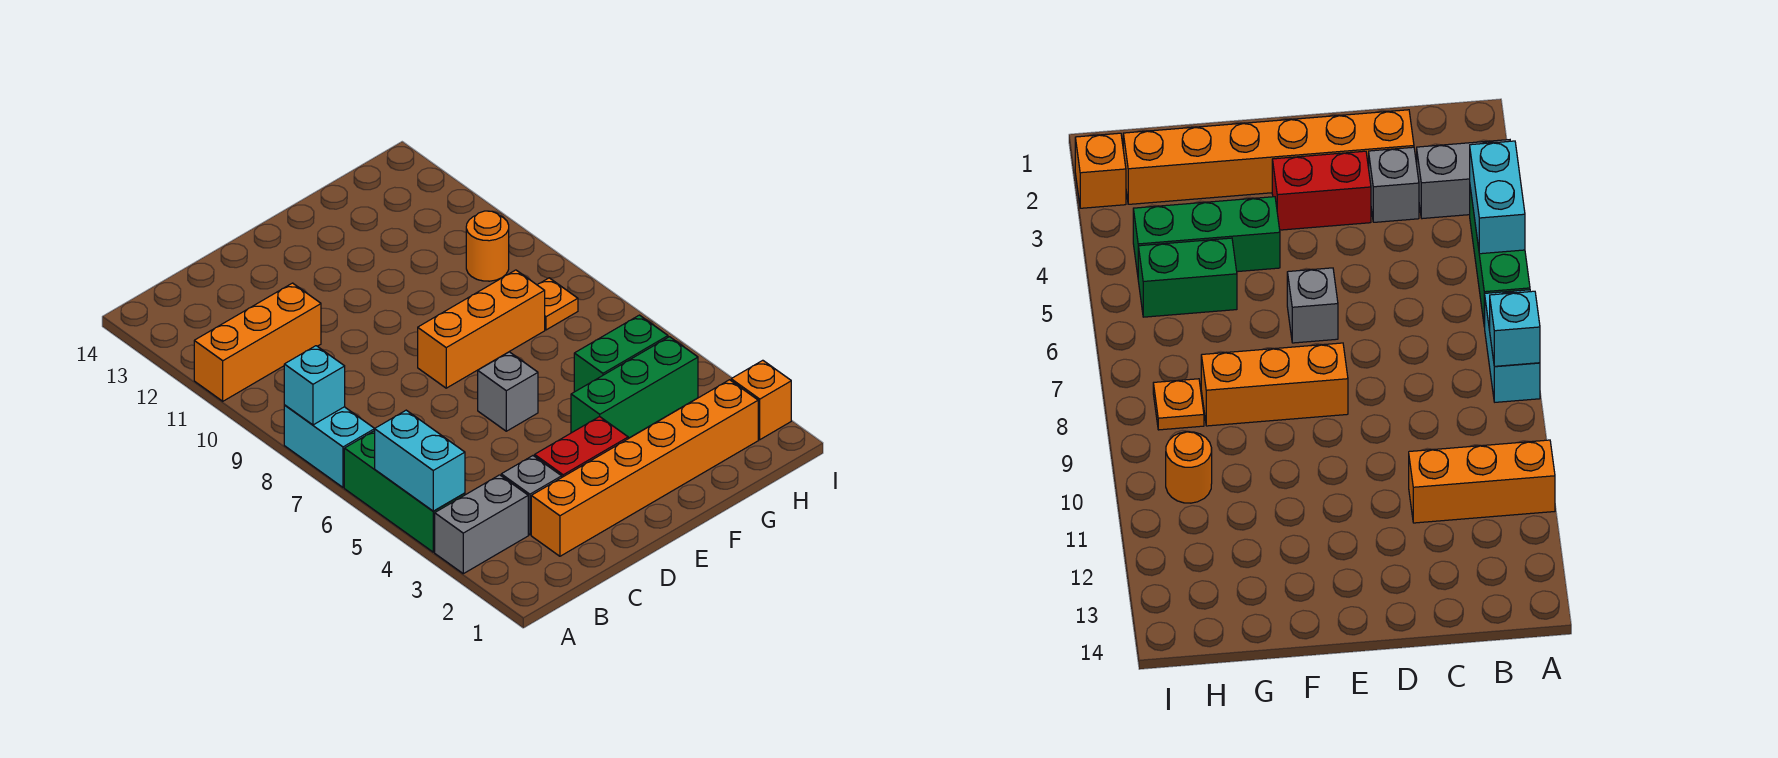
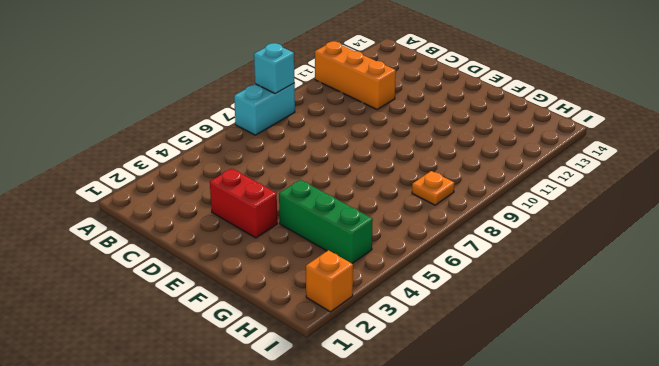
none -> grey 1x2 brick [435,475,528,574]
none -> green 1x3 brick [344,431,465,552]
none -> orange 1x6 brick [531,380,758,556]

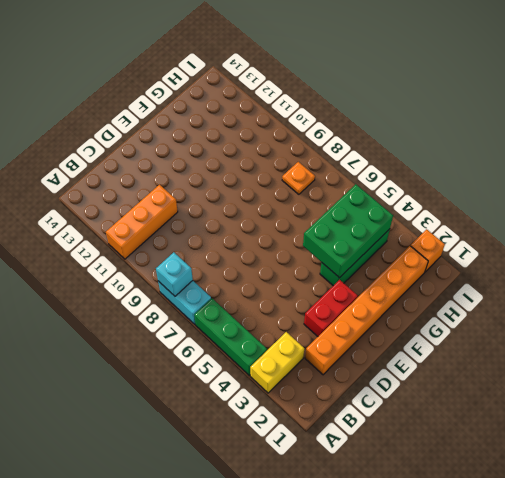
yellow 1x2 brick [250,332,304,393] -> grey 1x2 brick [435,475,528,574]
green 2x3 brick [303,184,393,278] -> none
none -> grey 1x1 brick [501,456,562,535]
none -> grey 1x1 brick [478,352,538,431]
none -> orange 1x3 brick [418,270,545,388]

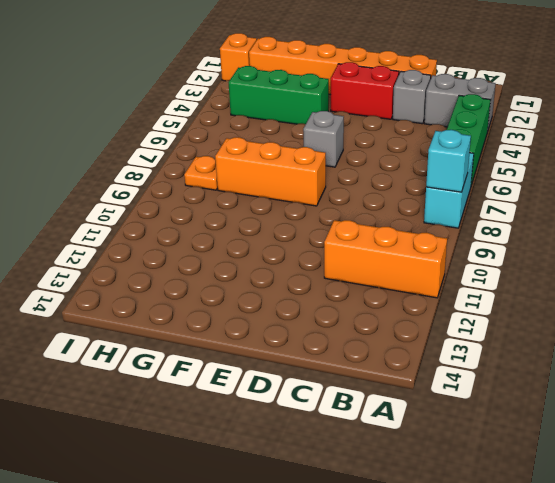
none -> green 1x2 brick [574,315,668,392]
none -> orange 1x1 round brick [466,211,509,281]
none -> cyan 1x2 brick [375,410,465,511]

